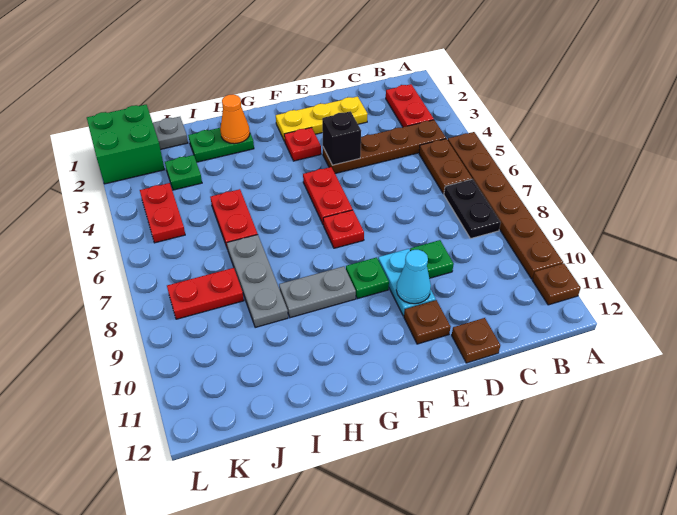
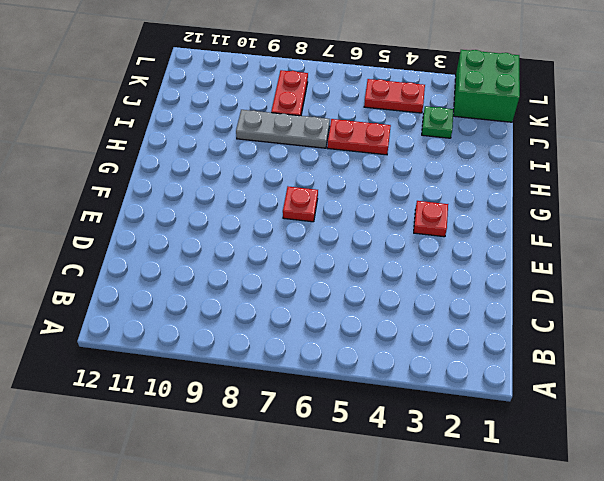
none -> brown 1x6 plate [448,132,563,279]
none -> brown 1x1 plate [532,263,581,305]
none -> red 1x2 plate [386,84,434,127]

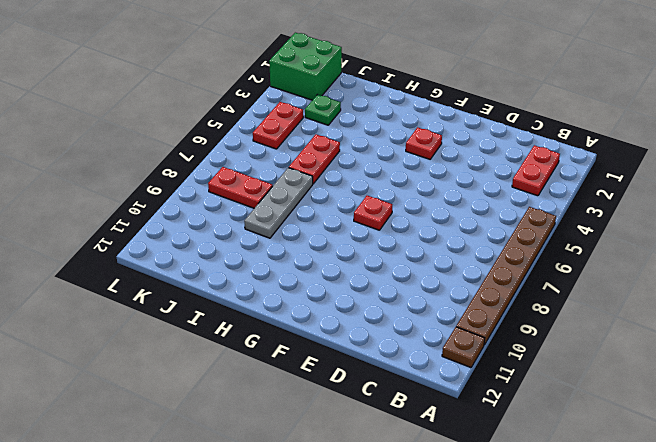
none -> brown 1x4 plate [323,120,446,174]
none -> brown 1x2 plate [419,139,472,194]
none -> black 1x2 plate [444,179,501,239]

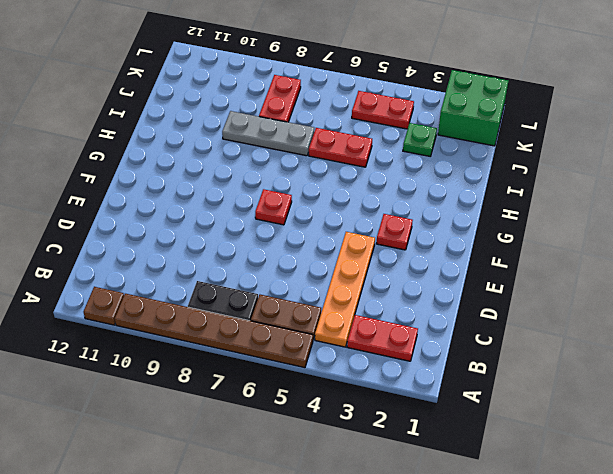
orange 1x4 plate [315,232,375,347] -> brown 1x4 plate [323,120,446,174]
none -> yellow 1x3 plate [276,97,368,141]
none -> green 1x1 plate [410,240,454,278]
none -> brown 1x1 plate [452,318,500,363]

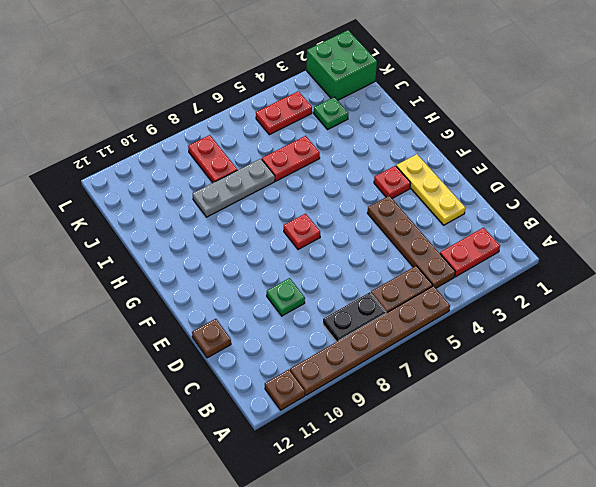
none -> cyan 1x2 plate [378,249,436,316]
none -> brown 1x1 plate [404,300,451,344]
none -> red 1x2 plate [303,167,353,225]

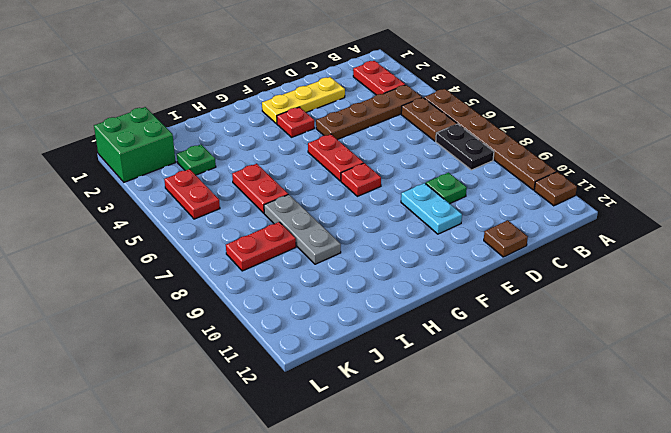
none -> brown 1x1 plate [404,300,451,344]
none -> green 1x1 plate [346,257,389,299]
none -> grey 1x2 plate [279,266,356,318]

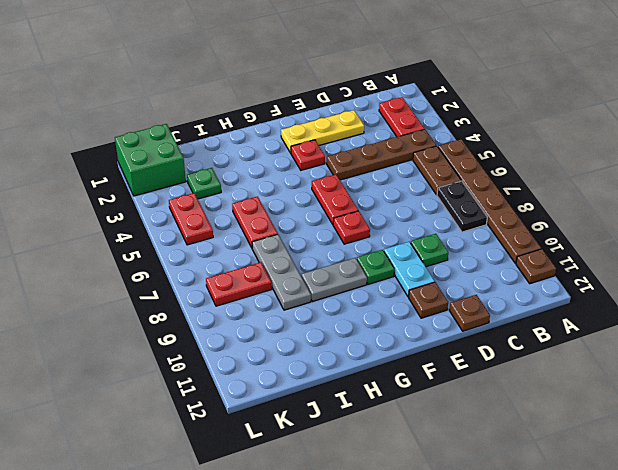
none -> green 1x2 plate [188,128,254,162]
none -> grey 1x1 plate [153,117,188,150]
none -> black 1x1 brick [322,111,361,165]

